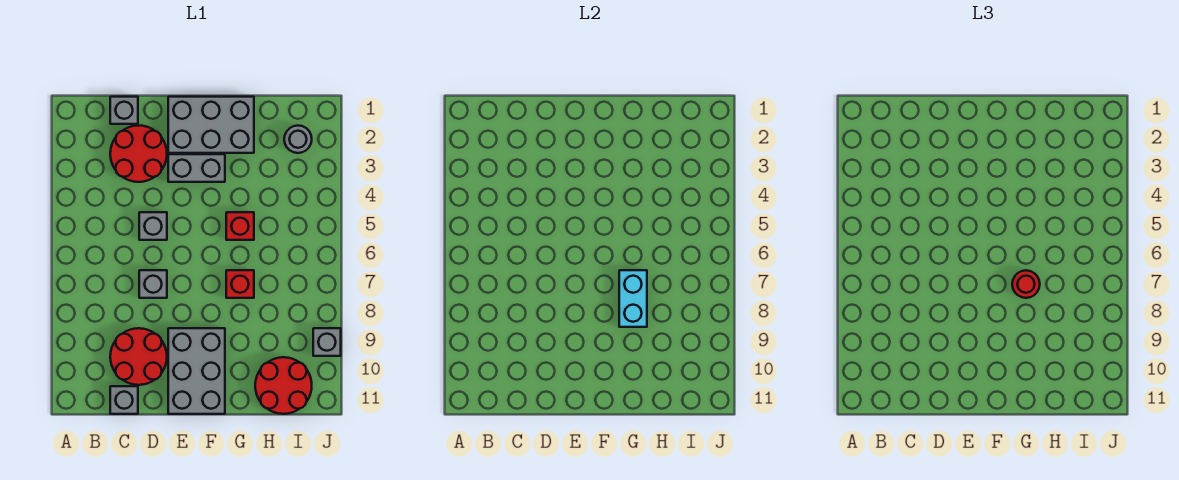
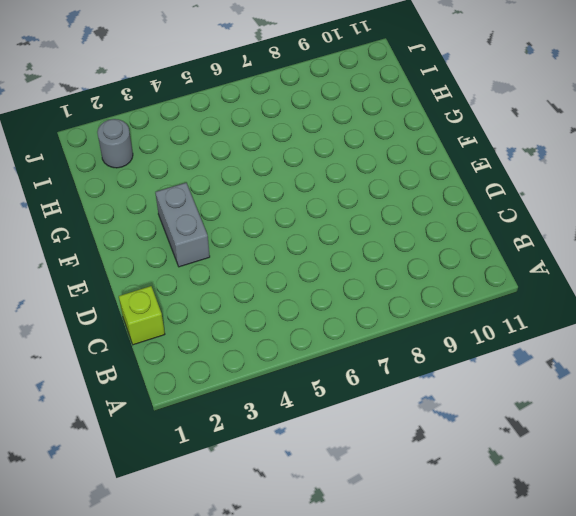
lime 1x1 brick [119,286,165,345] -> grey 1x1 brick [110,97,138,124]
none -> red 2x2 round brick [110,126,167,182]
none -> red 2x2 round brick [110,328,167,385]
none -> grey 1x1 brick [110,386,138,414]

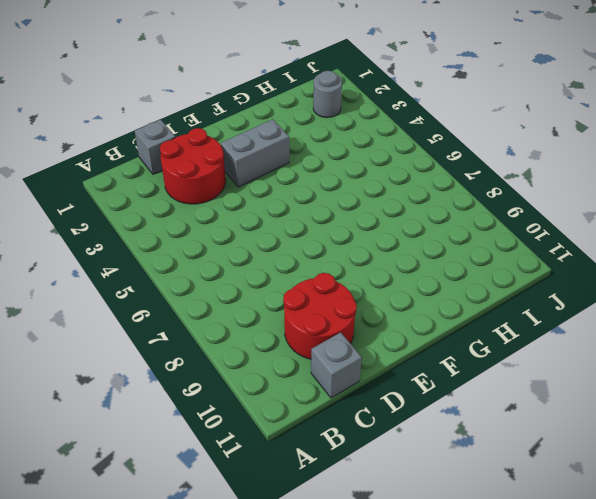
none -> grey 1x1 brick [139,212,167,240]
none -> grey 1x1 brick [139,270,167,298]
none -> grey 2x3 brick [168,97,254,153]

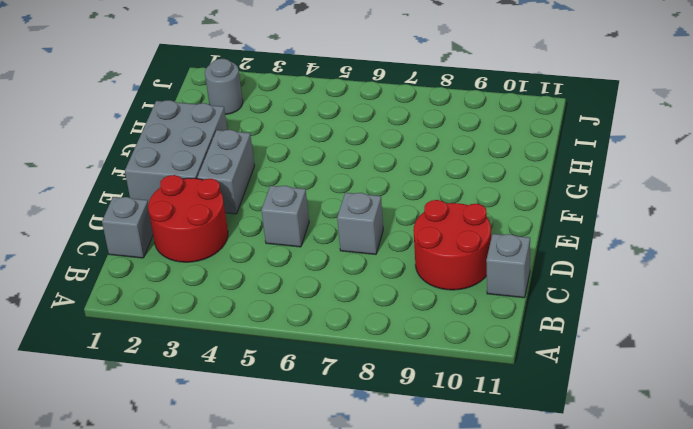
none -> grey 2x3 brick [168,328,225,414]
none -> red 1x1 brick [226,212,254,240]
none -> red 1x1 brick [226,270,254,298]

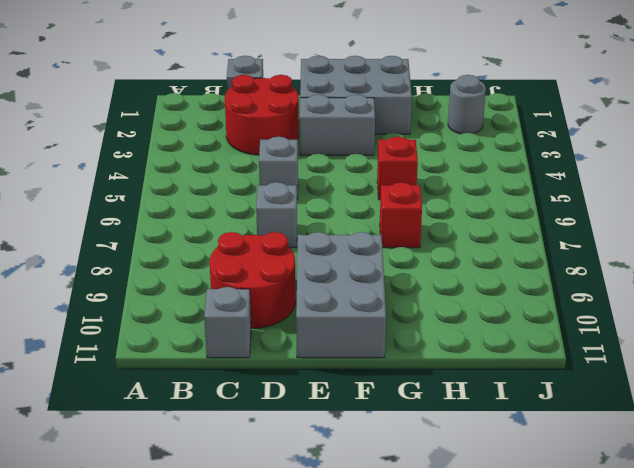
none -> red 2x2 round brick [255,357,312,414]
none -> grey 1x1 brick [313,328,341,356]
none -> cyan 1x2 brick [619,270,647,327]

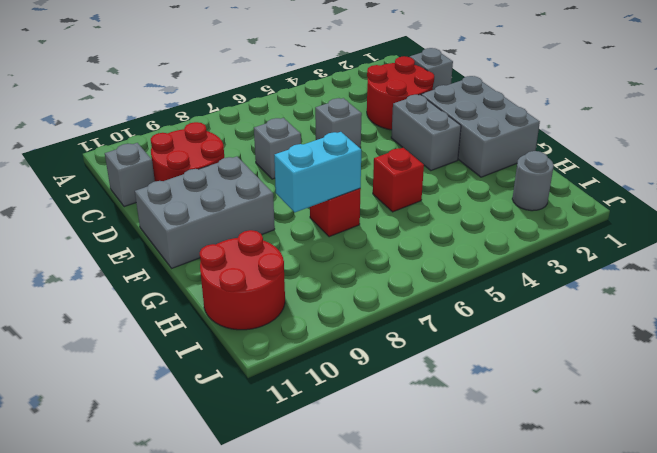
none -> grey 1x1 brick [313,328,341,356]
none -> red 1x1 round brick [1012,270,1040,298]

